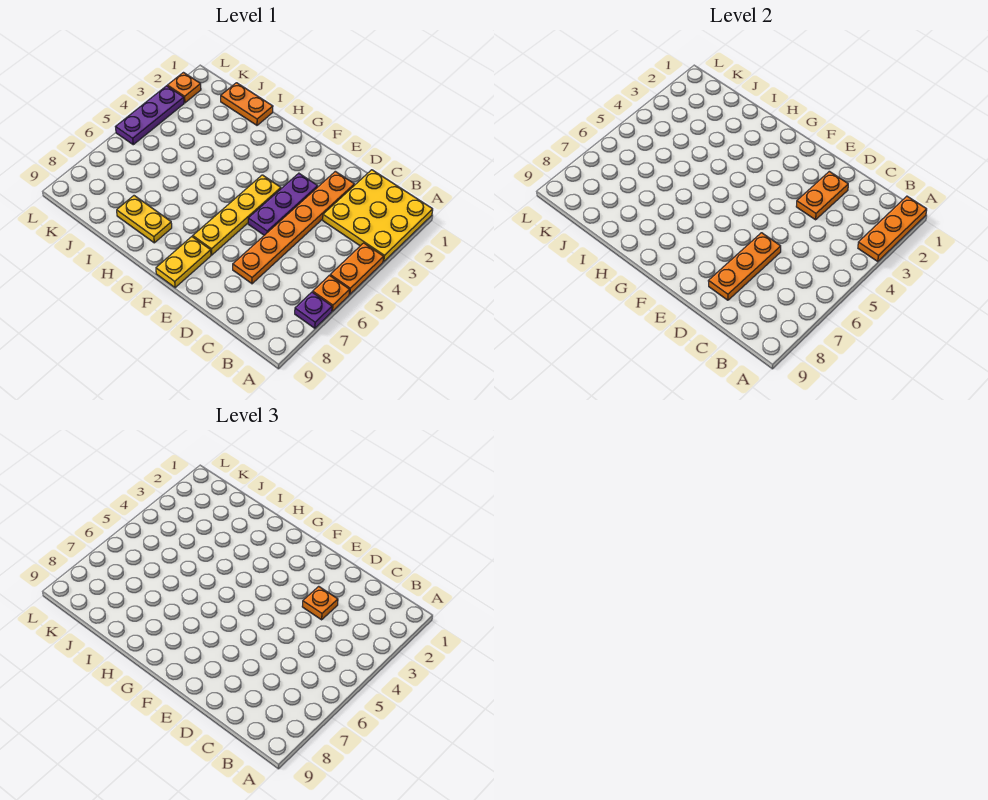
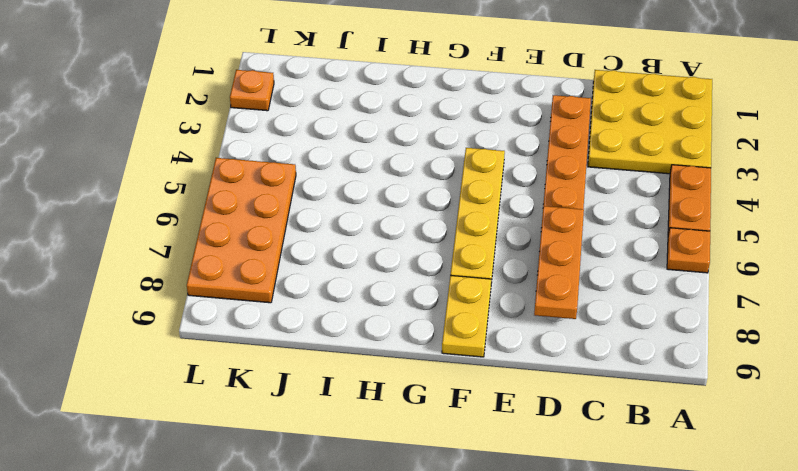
orange 2x4 plate [187,158,296,303] -> purple 1x3 plate [116,86,184,145]
none -> purple 1x1 plate [295,292,332,328]
none -> purple 1x3 plate [248,173,318,235]
none -> yellow 1x2 plate [117,196,172,243]

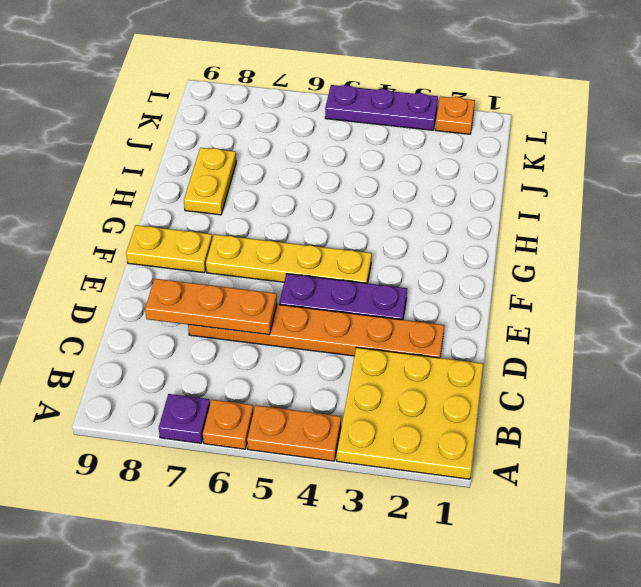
none -> orange 1x2 plate [221,83,273,125]
none -> orange 1x3 plate [858,196,927,262]
none -> orange 1x2 plate [796,171,848,220]

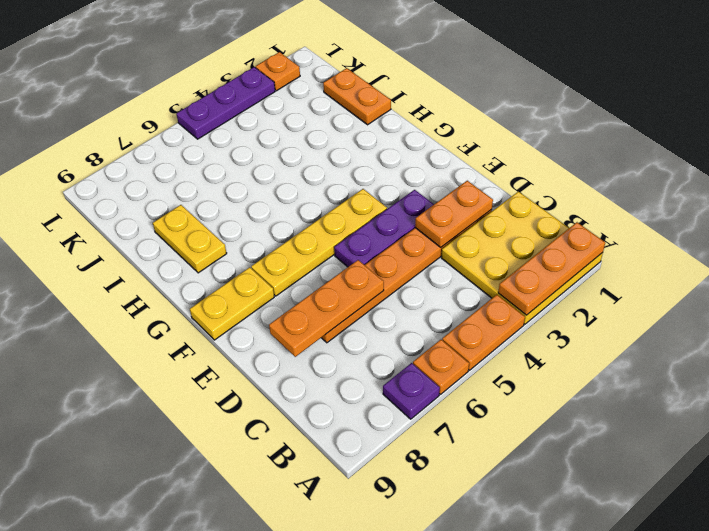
none -> orange 1x1 plate [302,586,338,620]

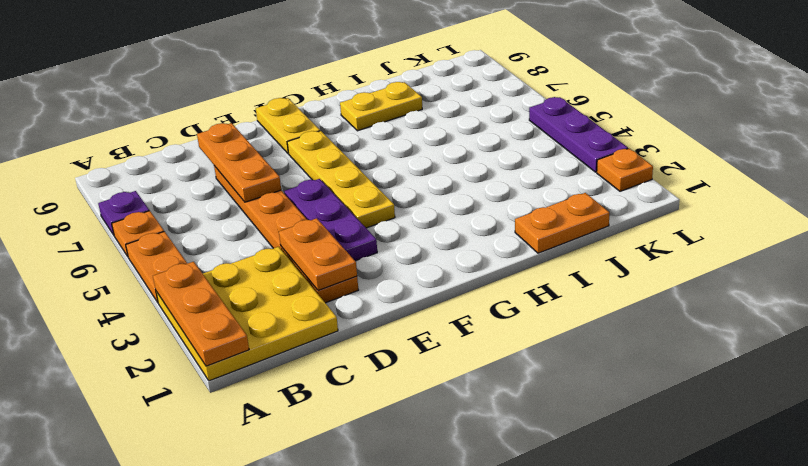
none -> orange 1x1 plate [302,586,338,620]

